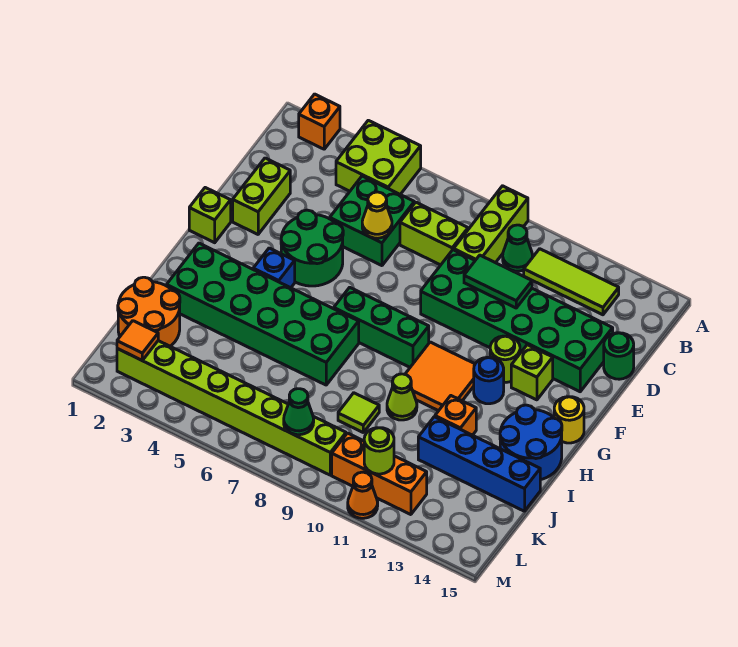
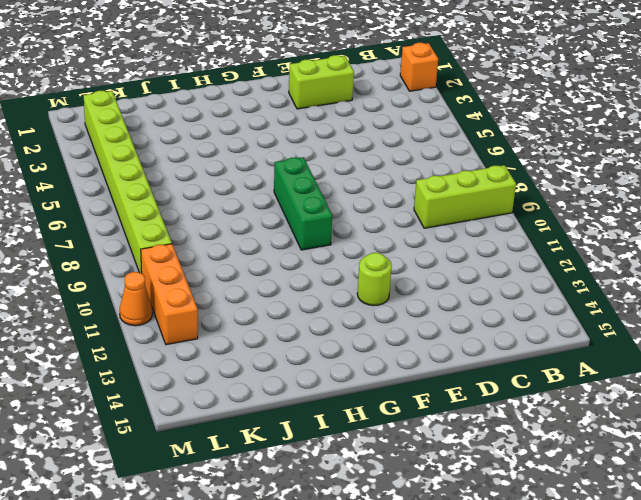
none -> lime 2x2 brick [336,120,421,194]
none -> green 1x1 cone [503,225,533,271]
none -> lime 1x3 tile [524,249,619,315]
none -> green 2x2 brick [330,176,414,266]

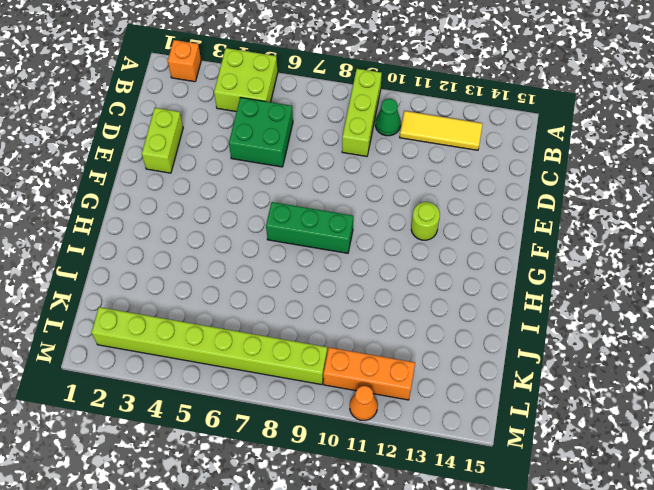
yellow 1x3 tile [400,111,483,150] -> lime 1x3 tile [524,249,619,315]
none -> lime 1x2 brick [400,202,468,265]
none -> green 2x6 brick [421,250,613,392]
none -> green 1x1 round brick [604,333,634,379]
none -> green 2x2 round brick [281,210,343,286]

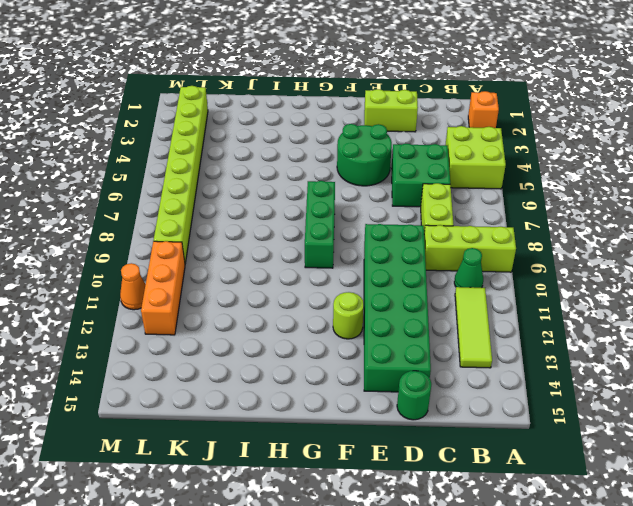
none -> lime 1x1 brick [189,188,231,243]
none -> lime 1x1 brick [511,345,553,400]
none -> blue 1x1 brick [253,248,295,288]
none -> orange 2x2 tile [405,342,475,411]

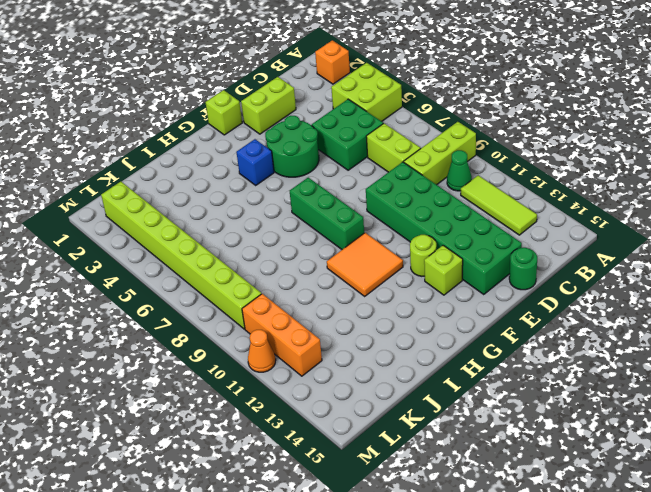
none -> blue 1x1 round brick [474,357,504,404]
none -> yellow 1x1 round brick [554,397,584,443]
none -> green 2x6 brick [167,243,359,385]
none -> blue 2x2 round brick [500,405,562,480]

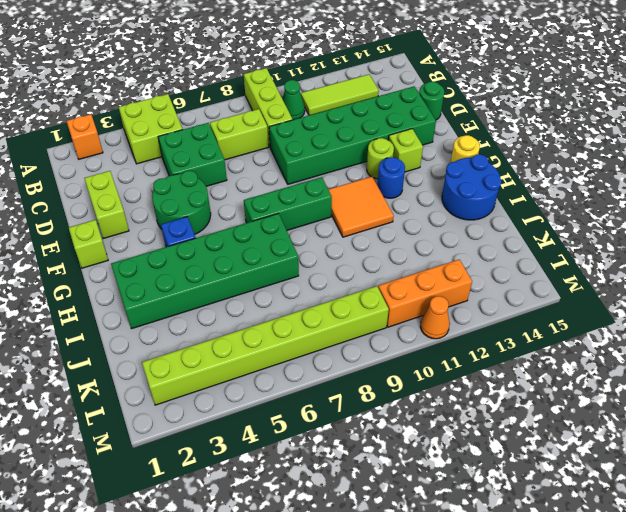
none -> lime 1x1 cone [387,374,417,420]
none -> orange 1x1 brick [435,396,476,435]
none -> orange 2x2 round brick [118,277,180,346]
none -> lime 1x1 tile [338,393,379,432]

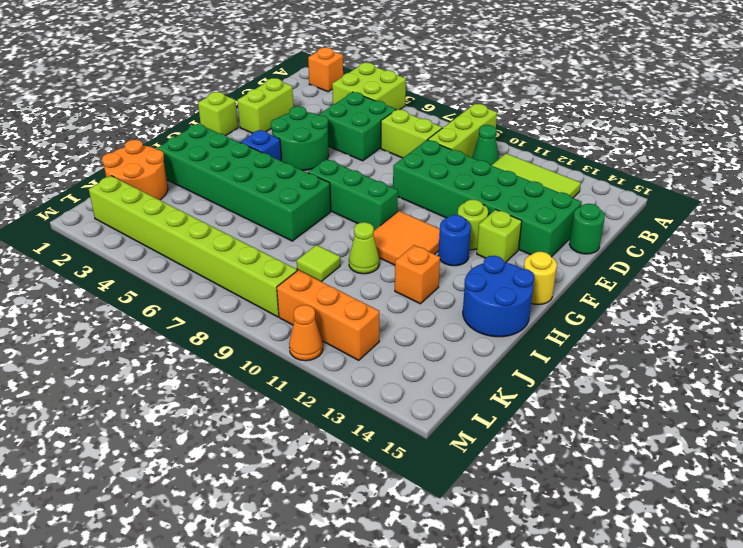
none -> blue 1x4 brick [418,417,540,511]
none -> yellow 1x1 cone [362,192,392,238]
none -> green 1x2 tile [464,255,532,308]
none -> orange 1x1 tile [117,321,158,360]

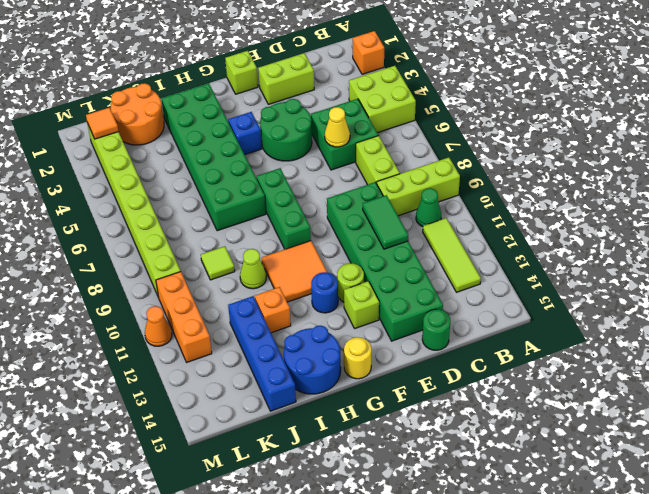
none -> green 1x1 cone [284,389,314,435]
none -> lime 1x1 round brick [364,428,394,474]

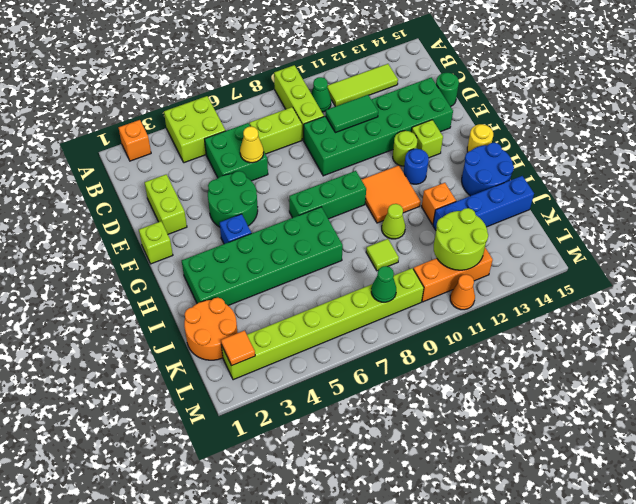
lime 2x2 round brick [434,208,488,270] -> lime 1x1 round brick [364,428,394,474]

